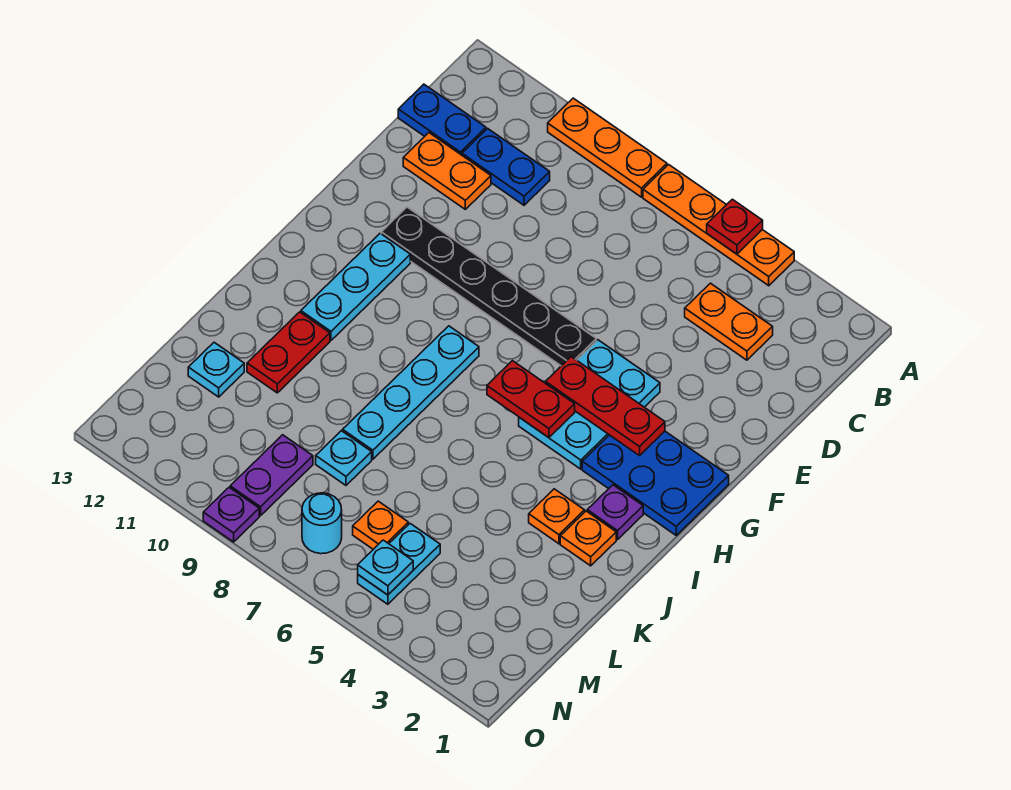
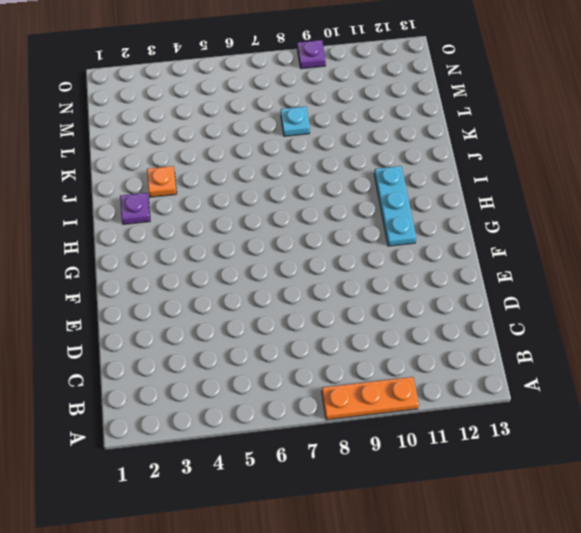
none -> orange 1x4 plate [643,165,794,286]
none -> orange 1x2 plate [685,283,773,360]
none -> blue 1x2 plate [462,128,550,205]

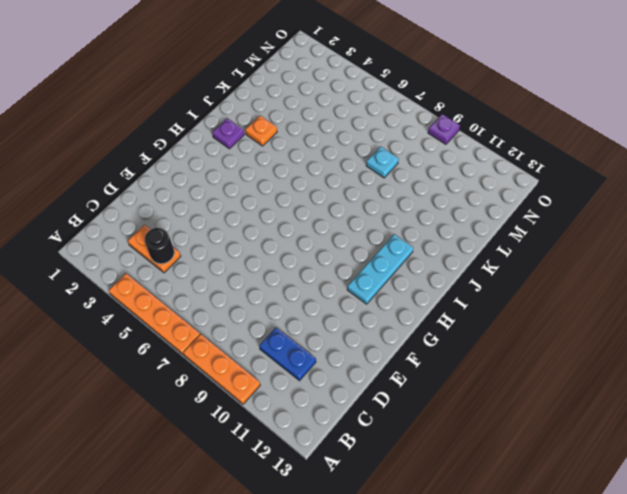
black 1x1 round brick [145,228,174,264] -> none
none -> blue 1x2 plate [398,84,486,155]
none -> orange 1x2 plate [403,133,491,209]
none -> cyan 2x3 plate [519,340,660,469]

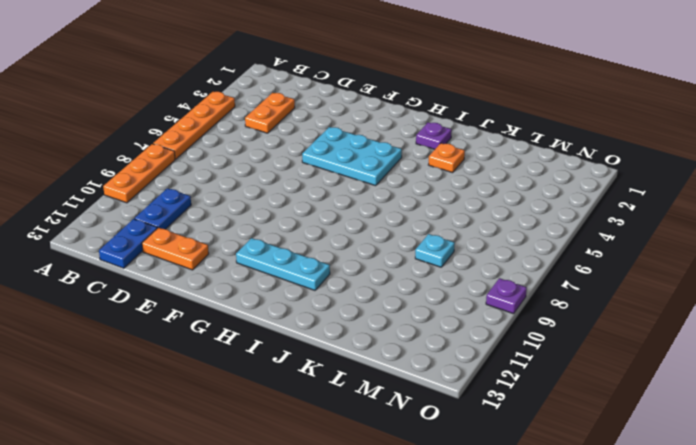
orange 1x2 plate [142,228,209,270] -> orange 1x2 plate turned to [403,133,491,209]
none -> black 1x6 plate [381,207,596,366]
none -> blue 2x3 plate [582,431,729,535]
none -> cyan 1x4 plate [343,326,479,459]

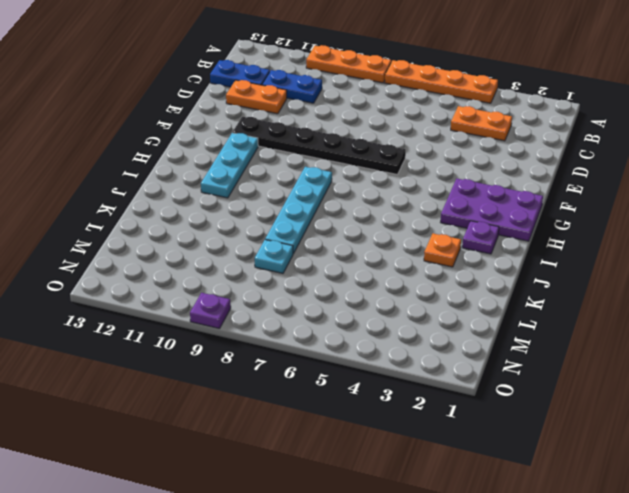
purple 2x3 plate [441,179,543,241] -> blue 2x3 plate [582,431,729,535]
none -> cyan 2x3 plate [519,340,660,469]
none -> orange 1x1 plate [560,511,616,566]
none -> red 1x2 plate [247,312,330,393]

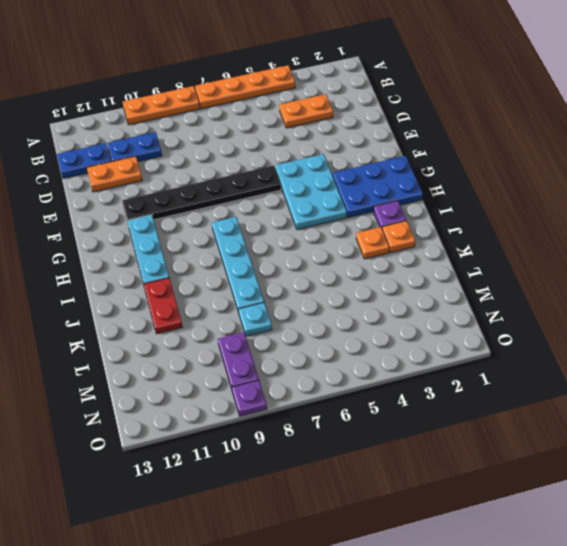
none -> cyan 1x1 plate [188,342,244,397]
none -> cyan 1x2 plate [358,524,440,604]
none -> orange 1x1 plate [353,501,408,549]

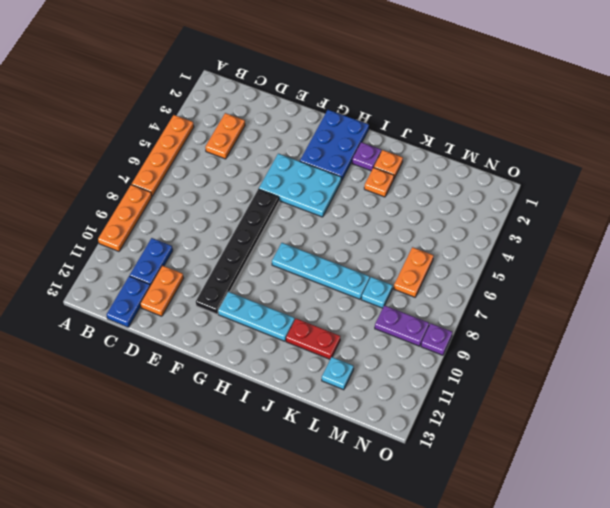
orange 1x2 plate [394,247,434,297] -> orange 1x1 plate [353,501,408,549]
none -> cyan 1x2 plate [358,524,440,604]
none -> cyan 1x1 round brick [302,493,342,554]
none -> red 1x1 plate [707,199,763,254]

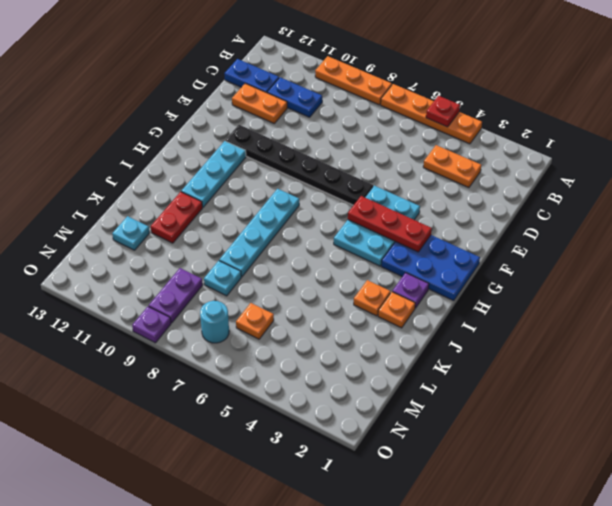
none -> cyan 1x2 plate [358,524,440,604]
none -> red 1x2 plate [487,361,575,438]
none -> cyan 1x1 plate [358,540,413,595]

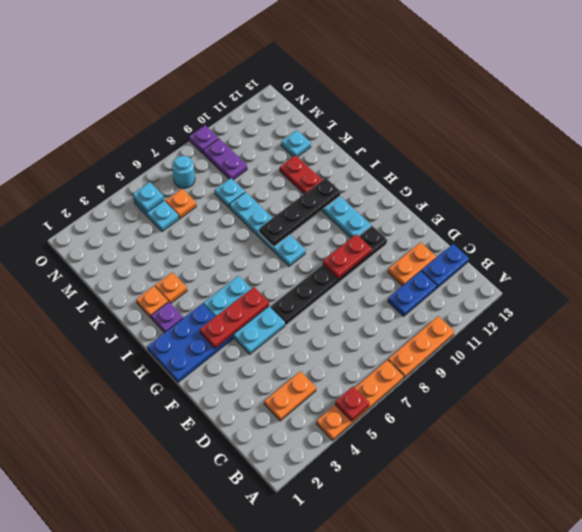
red 1x2 plate [323,234,372,279] -> red 1x2 plate moved to [487,361,575,438]
black 1x4 plate [259,178,340,247] -> none

